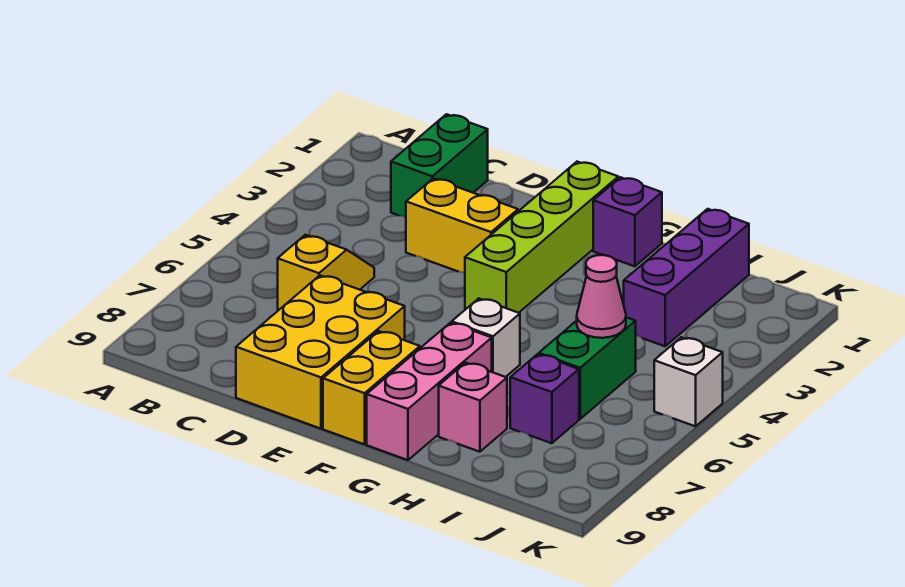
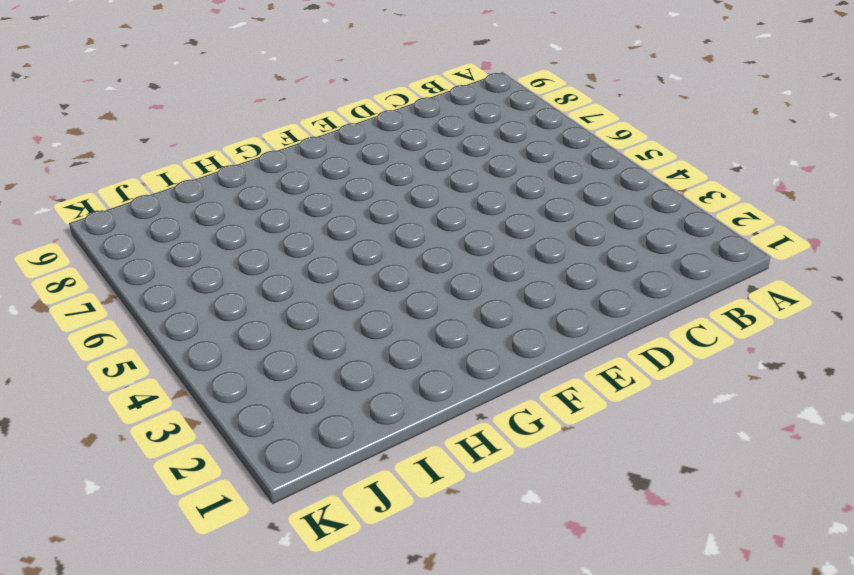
none -> green 1x2 brick [391,114,488,217]
none -> yellow 1x2 slope [278,235,374,310]
none -> yellow 1x2 brick [406,178,518,273]

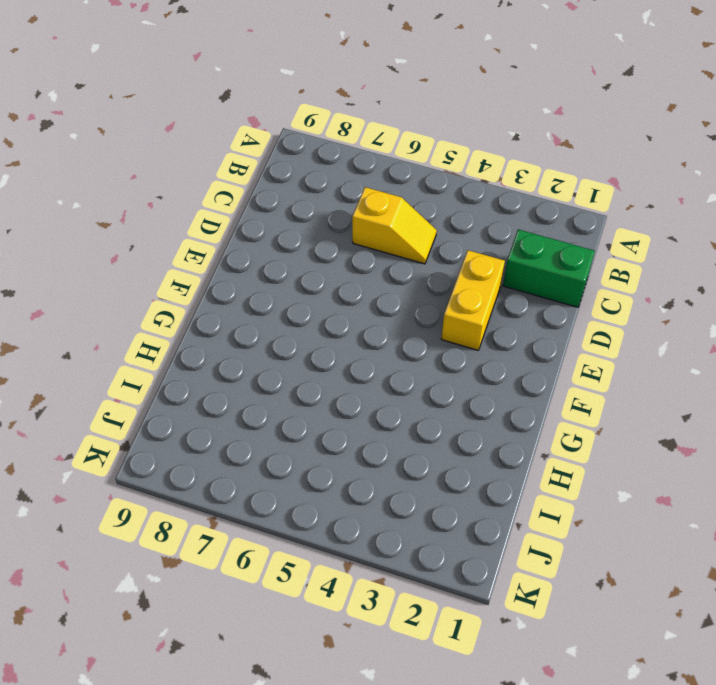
none -> yellow 2x3 brick [236,275,405,429]
none -> lime 1x4 brick [465,162,618,313]
none -> yellow 1x2 brick [323,331,420,444]

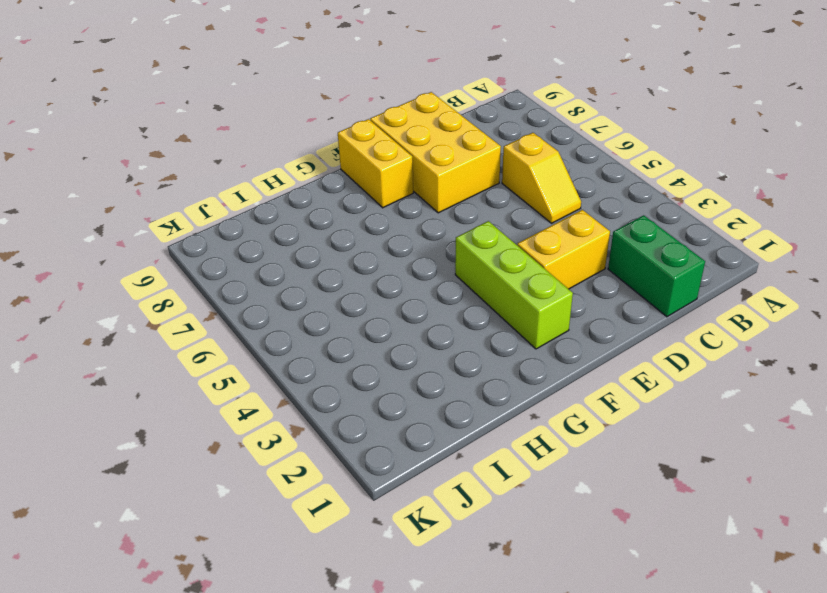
lime 1x3 brick [455,221,573,349] -> lime 1x4 brick [465,162,618,313]
none -> purple 1x1 brick [593,177,662,266]
none -> white 1x1 brick [452,298,520,377]
none -> pink 1x3 brick [367,323,492,460]

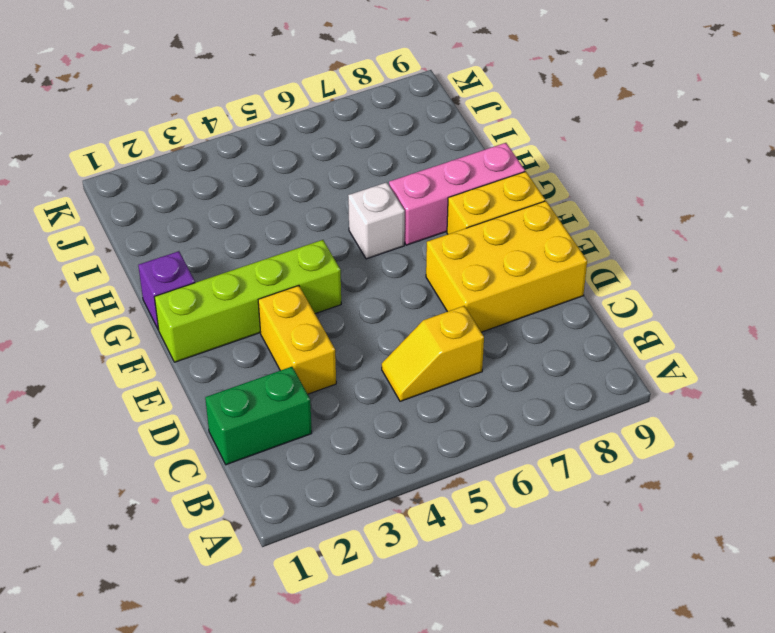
none -> pink 1x1 brick [439,363,507,452]
none -> purple 1x3 brick [624,209,749,346]
none -> green 1x2 brick [539,317,636,419]

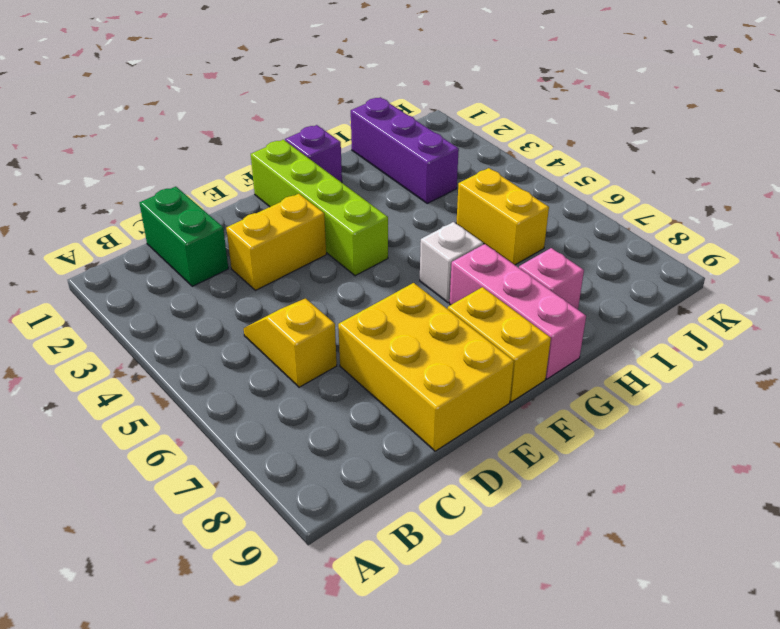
yellow 1x2 brick [456,168,549,265] -> green 1x2 brick [539,317,636,419]
none -> purple 1x1 brick [510,354,579,443]
none -> white 1x1 brick [654,337,723,426]
none -> pink 1x1 cone [577,255,626,338]

